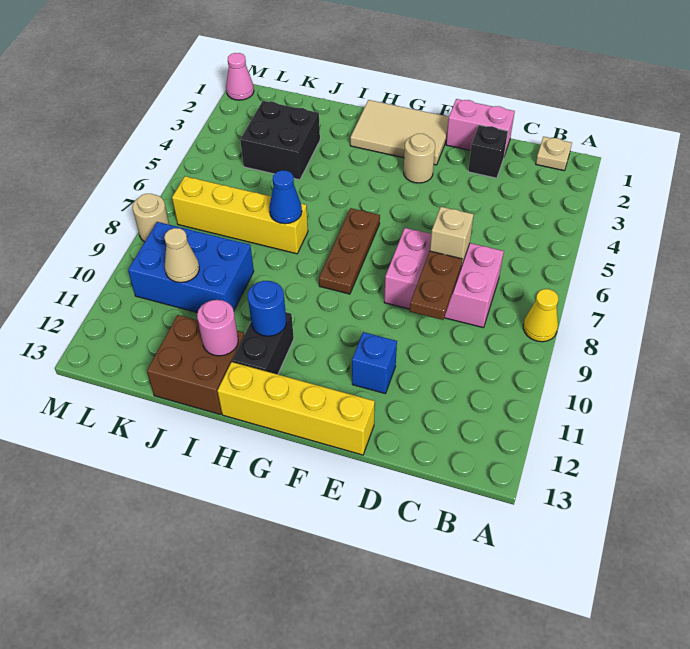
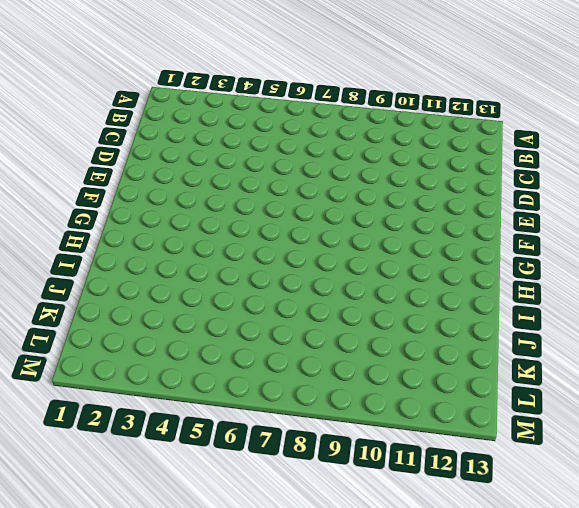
none -> yellow 1x1 cone [523,289,558,342]
none -> tan 1x1 plate [536,137,572,171]
none -> pink 2x3 brick [384,228,504,328]

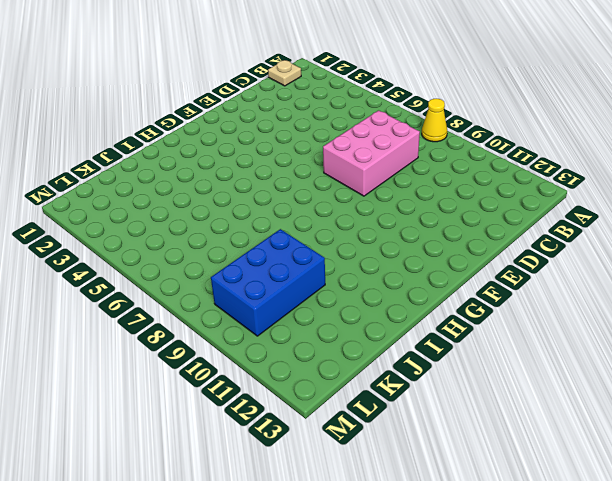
none -> pink 1x2 brick [446,99,515,156]
none -> black 1x1 brick [468,125,508,178]
none -> blue 1x1 brick [352,332,397,394]

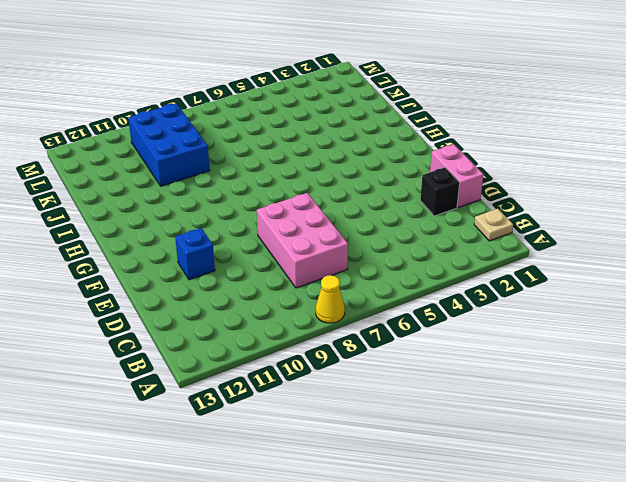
none -> yellow 1x4 brick [217,362,375,455]
none -> tan 2x3 tile [350,100,449,165]
none -> tan 1x1 round brick [404,134,435,183]

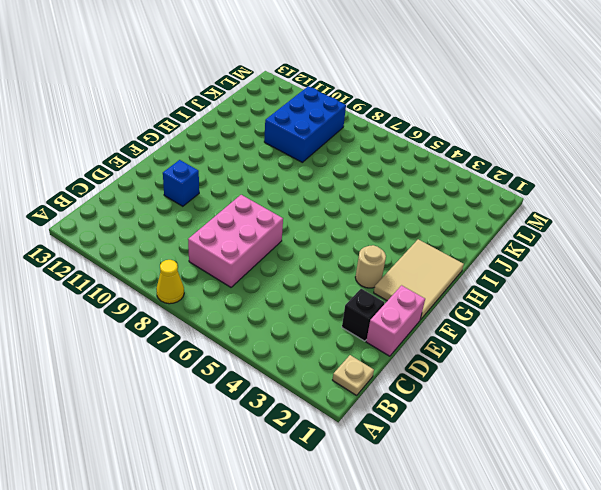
none -> yellow 1x4 brick [217,362,375,455]
none -> brown 1x3 plate [319,208,380,294]
none -> black 1x2 brick [232,312,294,374]

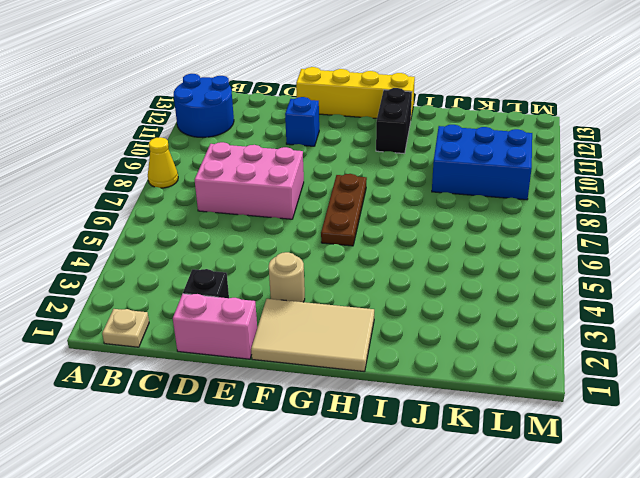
blue 2x2 round brick [174,74,234,138] -> none
none -> yellow 1x4 brick [172,176,308,254]
none -> brown 2x2 brick [147,315,244,415]
none -> black 2x2 brick [240,101,320,180]

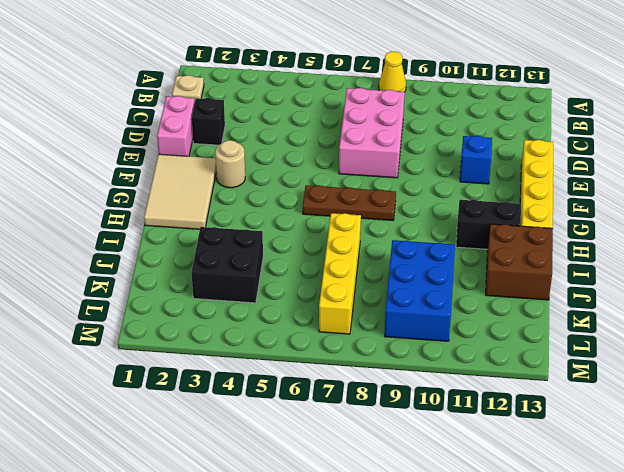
none -> pink 1x1 cone [226,53,254,100]
none -> tan 1x1 round brick [133,194,169,242]
none -> tan 1x1 brick [430,207,474,264]

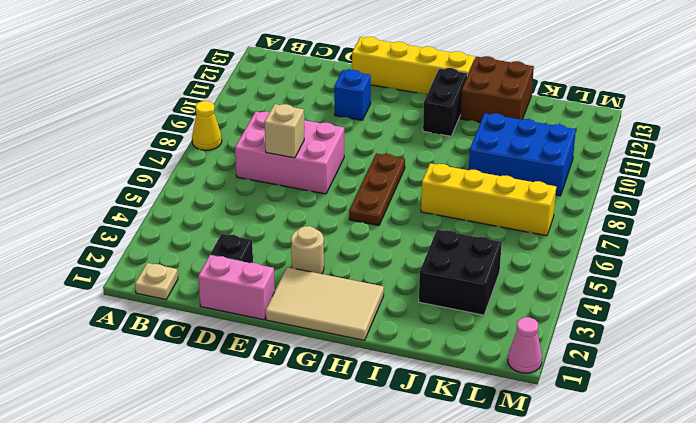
none -> tan 1x1 round brick [133,194,169,242]
none -> brown 1x2 plate [410,251,462,320]
none -> blue 1x1 round brick [248,281,286,336]

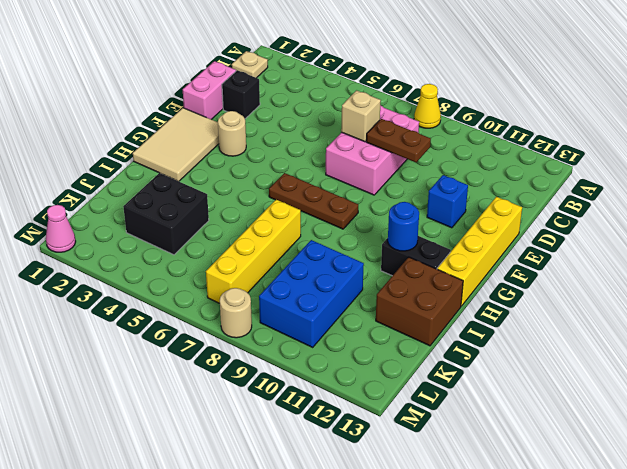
none -> blue 1x1 cone [269,170,302,224]
none -> pink 1x1 round brick [197,300,238,356]
none -> tan 1x1 cone [164,228,199,283]

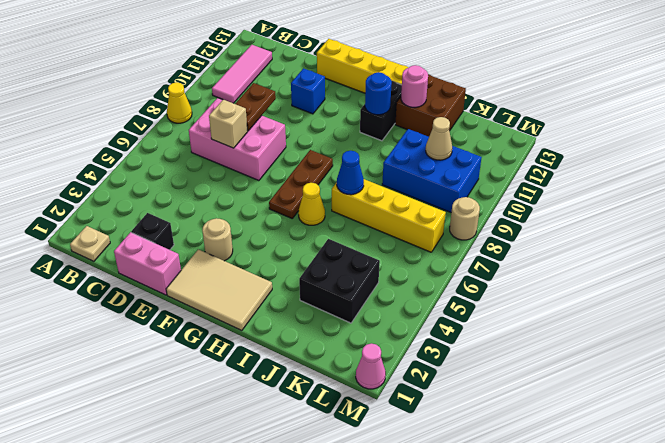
pink 1x3 tile [212,45,272,103] -> none
yellow 1x1 cone [298,183,325,225] -> none

